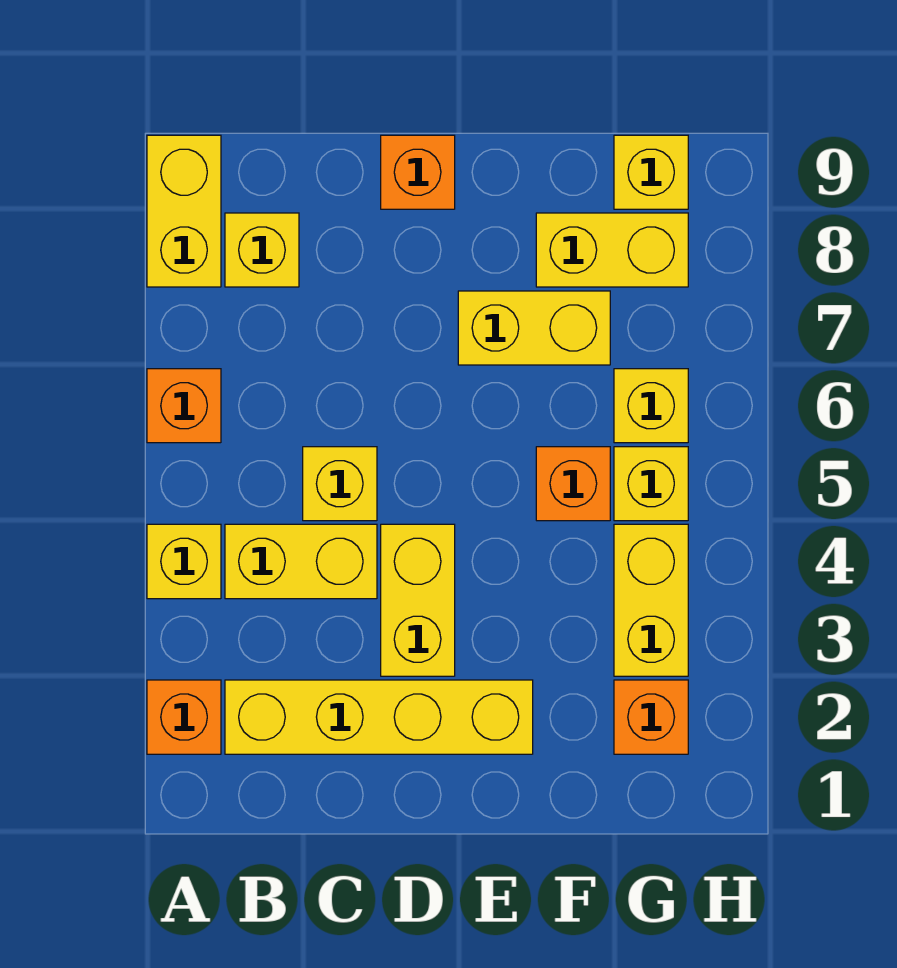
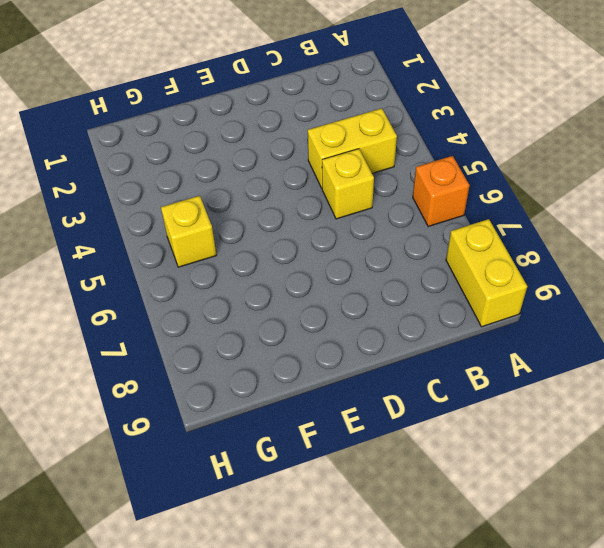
none -> orange 1x1 brick [147,680,221,754]
none -> yellow 1x1 brick [147,524,221,599]
none -> yellow 1x4 brick [225,680,533,754]

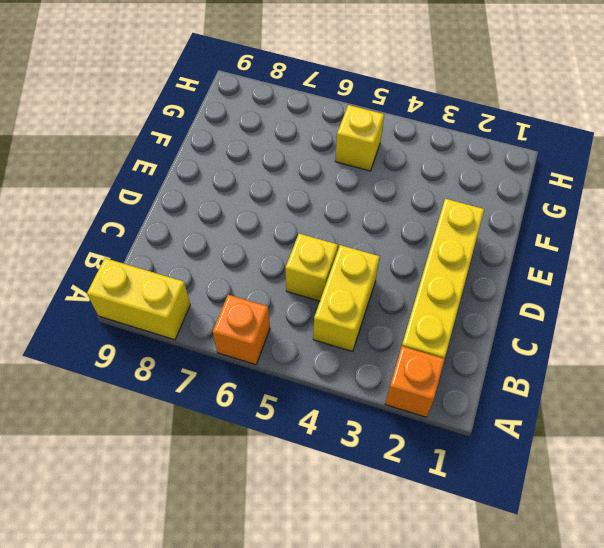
none -> yellow 1x1 brick [147,524,221,599]
none -> yellow 1x1 brick [225,213,299,287]
none -> yellow 1x2 brick [381,524,455,676]

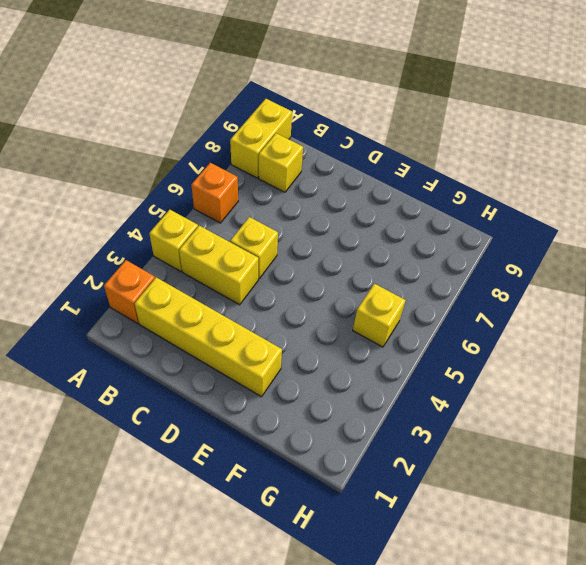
none -> yellow 1x2 brick [381,524,455,676]
none -> orange 1x1 brick [381,135,455,209]
none -> yellow 1x2 brick [458,291,610,365]

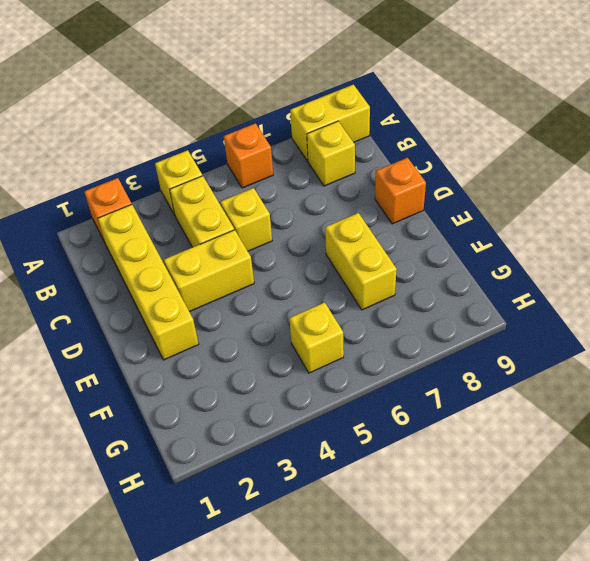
none -> orange 1x1 brick [536,447,610,521]
none -> yellow 1x2 brick [536,213,688,287]
none -> orange 1x1 brick [614,680,688,754]

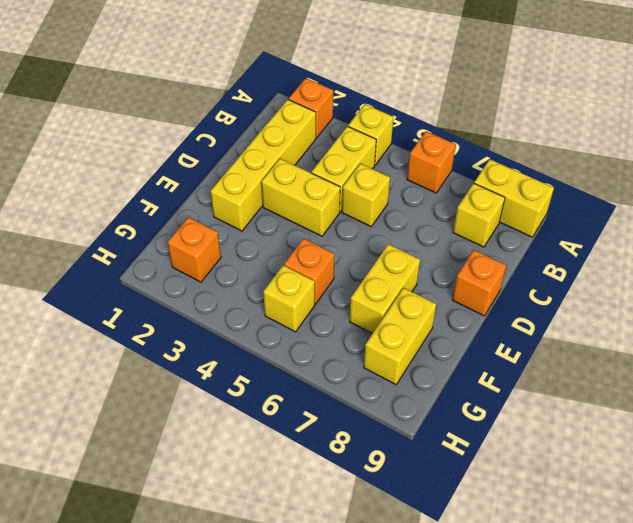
none -> yellow 1x2 brick [614,524,688,676]
none -> yellow 1x1 brick [614,369,688,443]
none -> yellow 1x1 brick [614,135,688,209]

